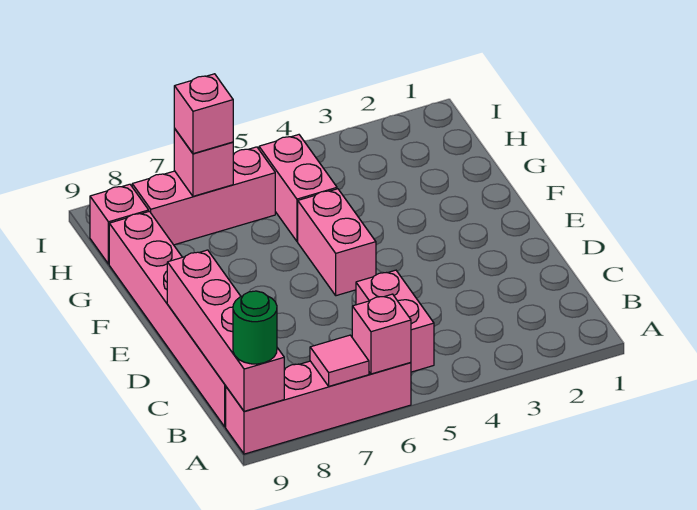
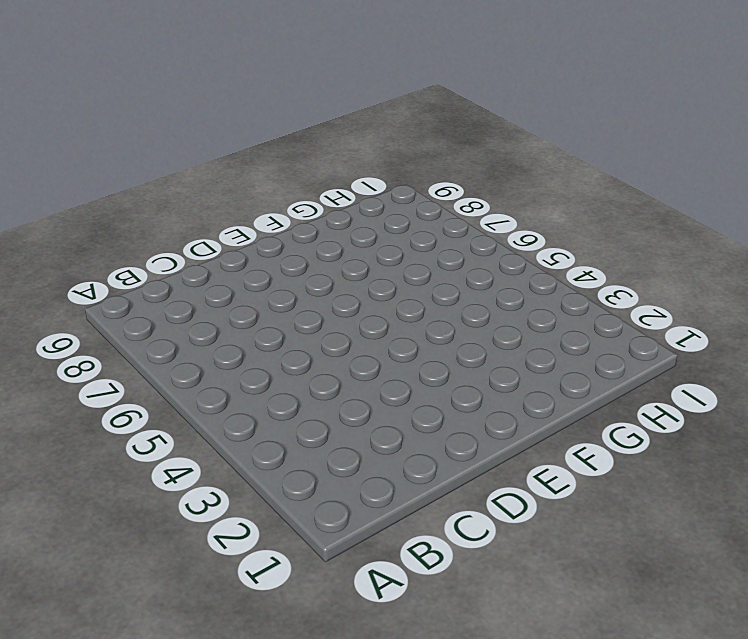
none -> pink 1x4 brick [226,361,411,454]
none -> pink 1x2 brick [356,270,434,372]
none -> pink 1x6 brick [109,211,226,427]

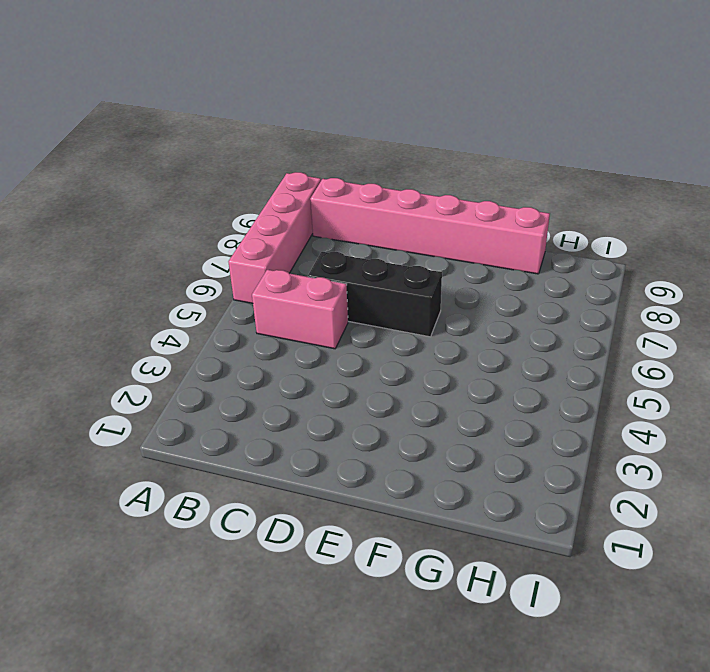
black 1x3 brick [308,252,442,337] -> none
none -> pink 1x2 brick [298,189,376,296]
none -> pink 1x2 brick [259,135,337,241]
none -> pink 1x3 brick [132,147,275,245]

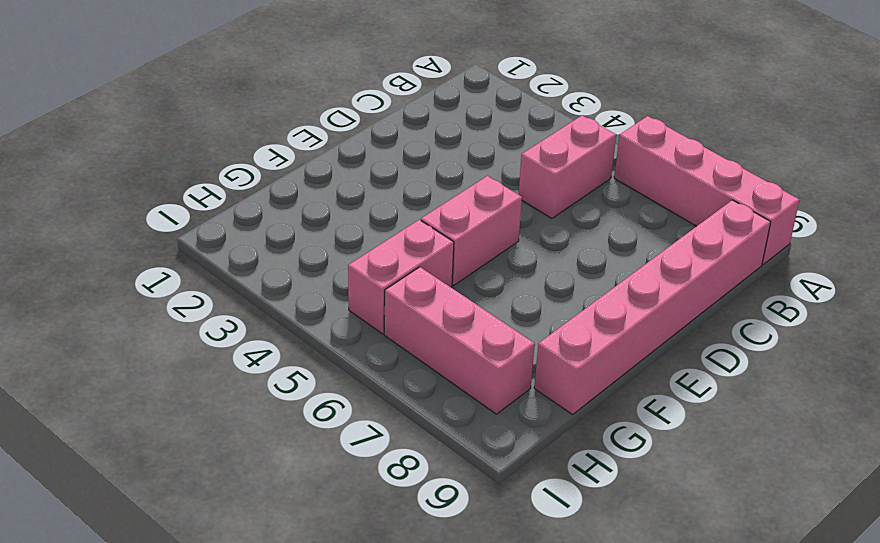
none -> pink 1x1 brick [90,184,149,264]
none -> pink 1x1 brick [352,294,411,374]
none -> pink 1x1 tile [310,335,369,386]

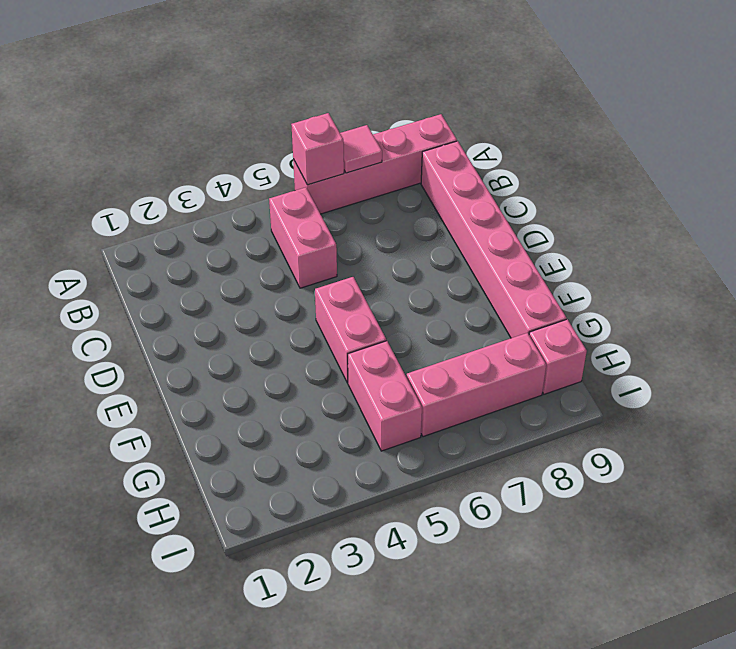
none -> pink 1x4 brick [167,250,284,411]
none -> pink 1x1 brick [174,129,233,196]
none -> green 1x1 round brick [233,291,277,364]

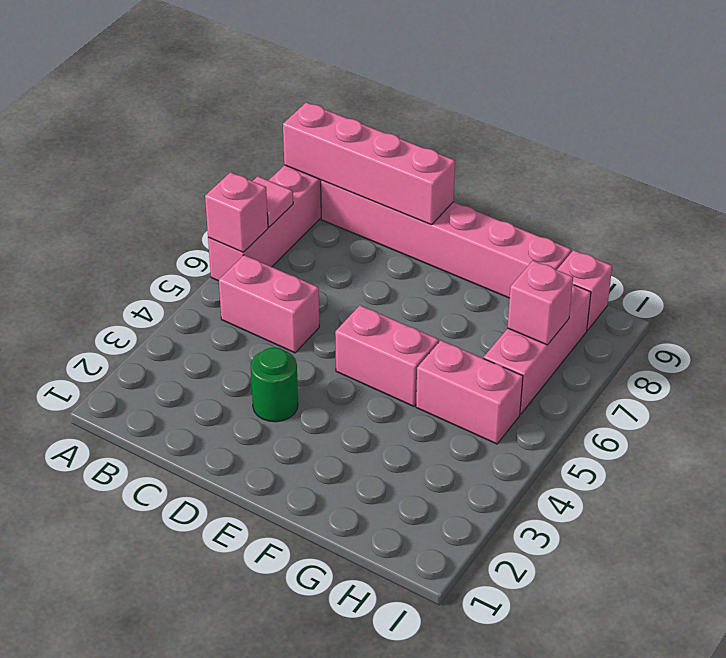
green 1x1 round brick [251,348,298,422] -> green 1x1 round brick moved to [233,291,277,364]
none -> pink 1x1 brick [174,74,233,154]

